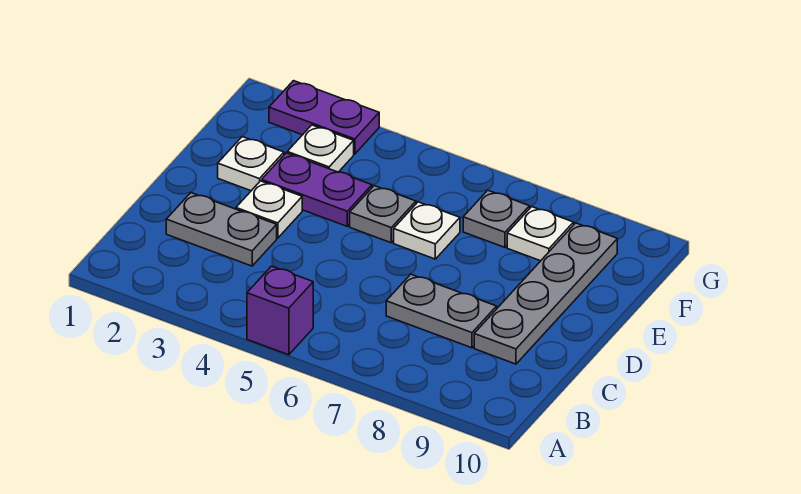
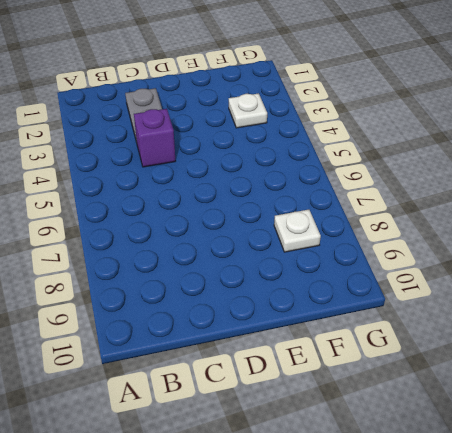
purple 1x1 brick [134,109,176,167] -> purple 1x1 brick moved to [247,266,313,355]
none -> grey 1x2 plate [386,274,497,348]
none -> grey 1x4 plate [474,223,617,364]
none -> white 1x1 plate [236,181,302,238]

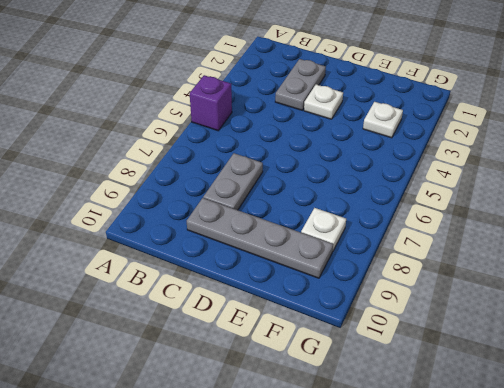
none -> white 1x1 plate [218,137,284,191]
none -> purple 1x2 plate [262,153,372,226]
none -> grey 1x1 plate [350,186,416,243]

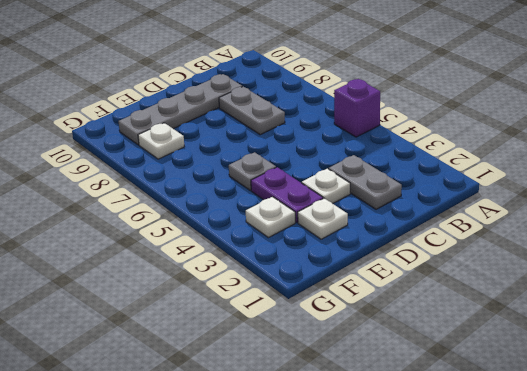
none -> white 1x1 plate [394,202,460,259]
none -> grey 1x1 plate [463,190,530,247]
none -> purple 1x2 plate [269,81,379,154]

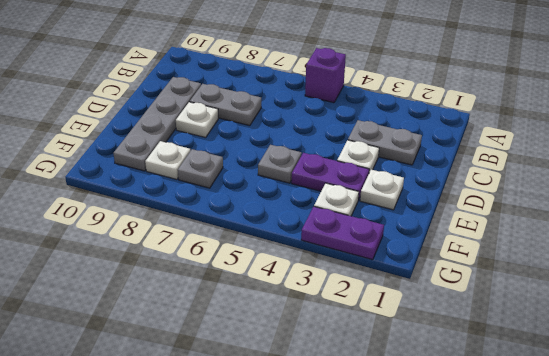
white 1x1 plate [176,102,218,138] -> white 1x1 plate moved to [394,202,460,259]

